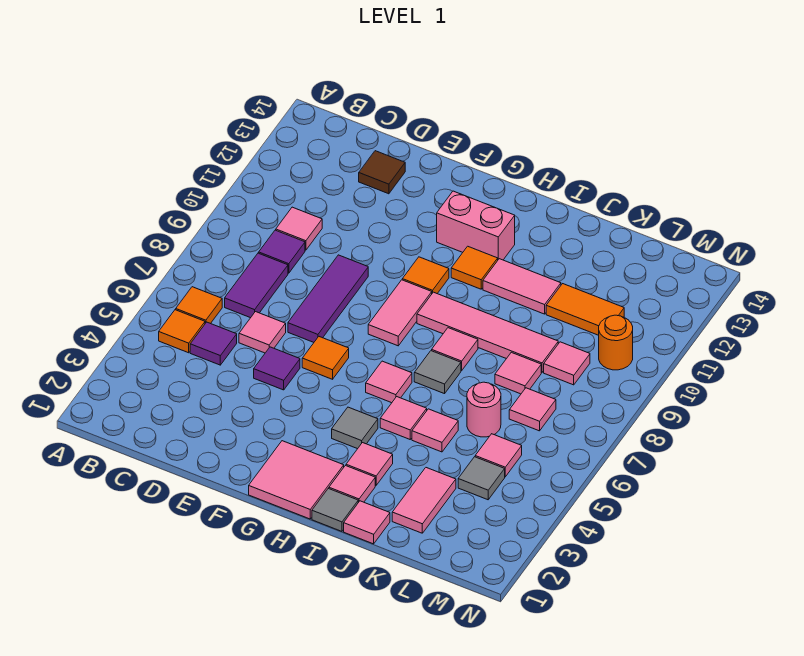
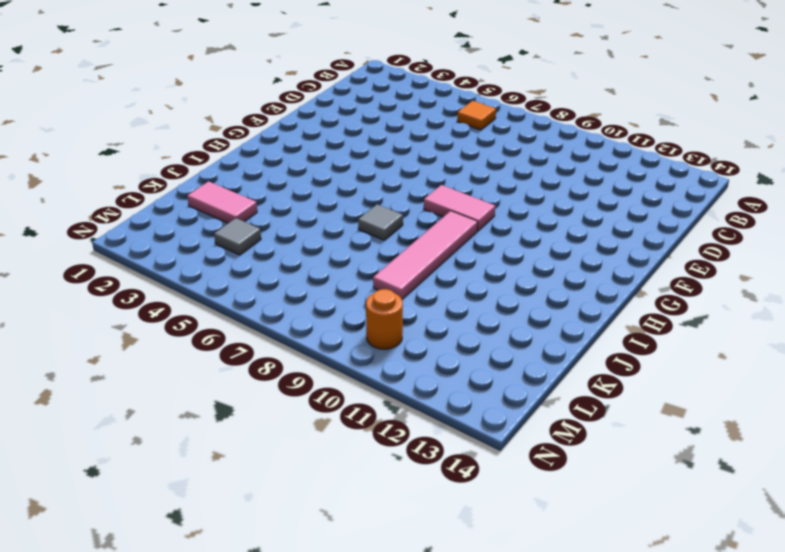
none -> orange 1x1 tile [159,310,205,353]
none -> purple 1x1 tile [190,322,237,365]
none -> purple 1x2 tile [225,253,288,318]
none -> purple 1x1 tile [259,230,305,273]

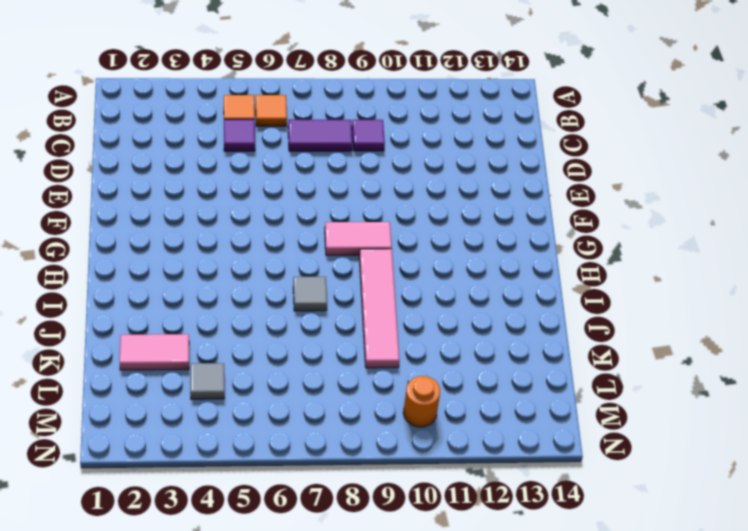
none -> pink 1x1 tile [276,207,322,250]
none -> pink 1x1 tile [239,312,286,353]
none -> brown 1x1 tile [359,151,405,194]
none -> purple 1x1 tile [254,347,300,390]

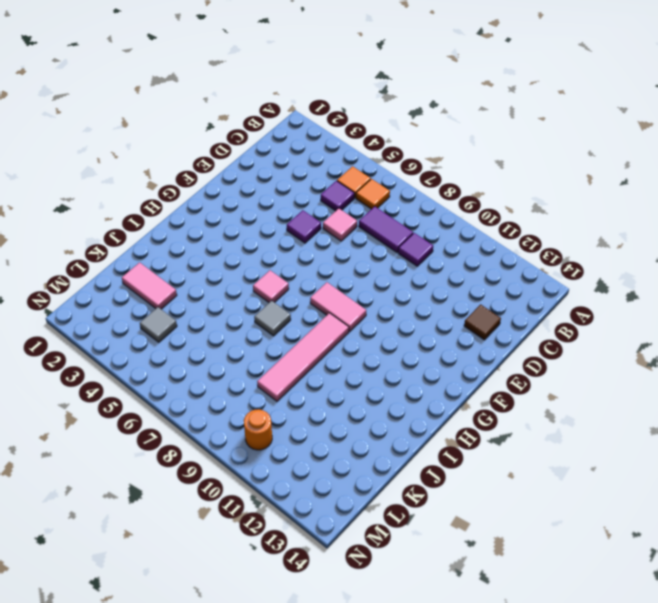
none -> pink 1x1 tile [276,207,322,250]
none -> purple 1x3 tile [288,255,368,342]
none -> orange 1x1 tile [302,337,349,379]
none -> pink 2x2 tile [249,441,344,519]

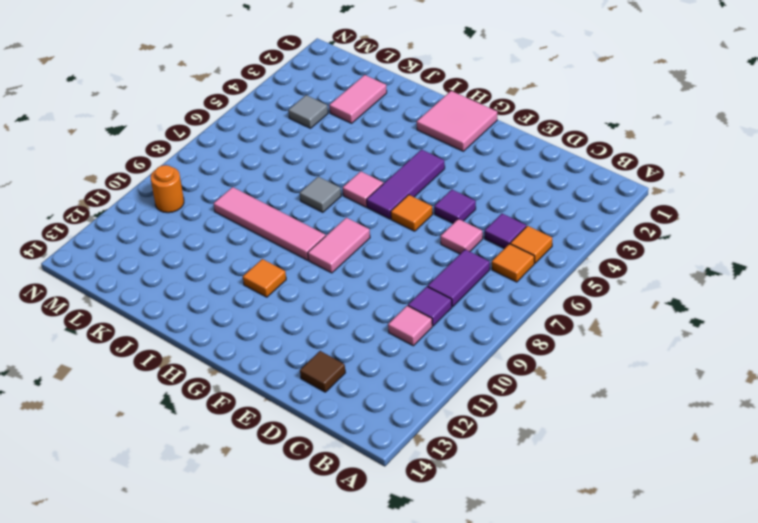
purple 1x3 tile [367,150,445,219] -> purple 1x3 tile moved to [288,255,368,342]
none -> orange 1x1 tile [402,257,449,293]
none -> pink 1x2 brick [437,191,515,260]
none -> grey 1x1 tile [332,407,378,449]
none -> grey 1x1 tile [312,488,358,531]

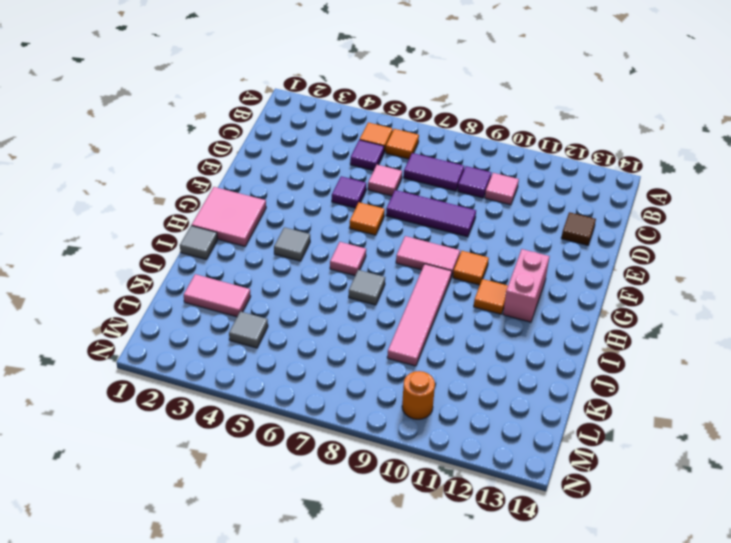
none -> pink 1x1 tile [329,466,375,502]
none -> pink 1x1 tile [346,443,393,485]
none -> pink 1x1 tile [380,397,427,439]
none -> pink 1x1 tile [432,328,478,371]

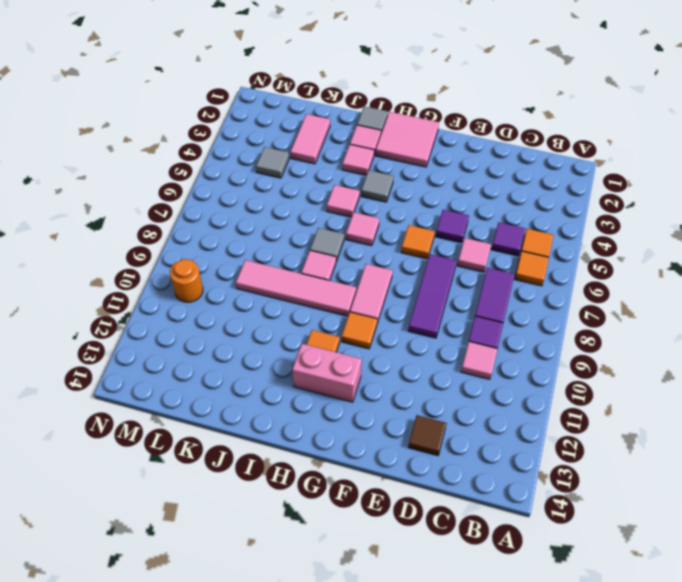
none -> pink 1x2 tile [483,259,561,314]
none -> pink 1x1 tile [344,501,390,544]
none -> pink 1x1 tile [412,409,458,452]
none -> pink 1x1 round brick [467,382,501,437]

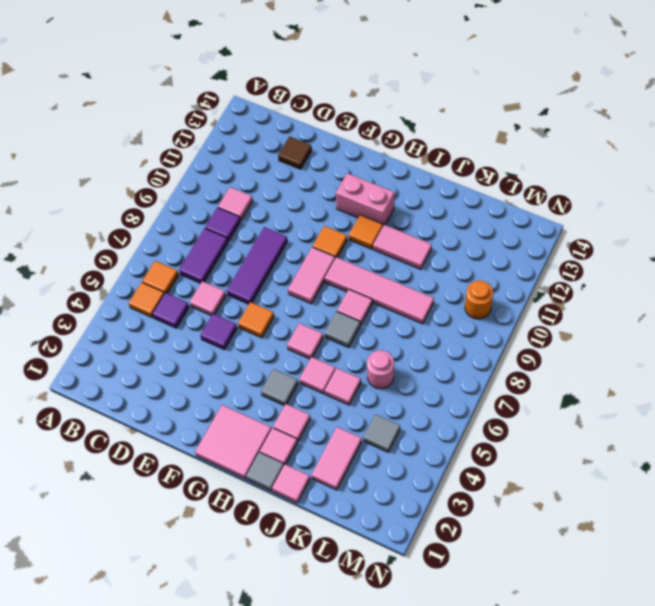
none -> pink 1x1 tile [495,352,541,394]
none -> orange 1x2 tile [546,284,624,335]
none -> pink 1x1 tile [475,434,522,477]
none -> pink 1x1 tile [509,388,556,431]

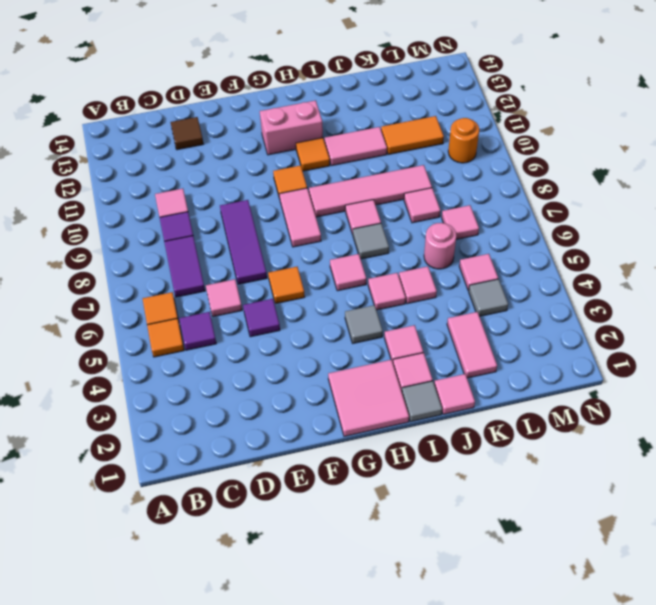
none -> pink 1x1 tile [544,342,590,385]

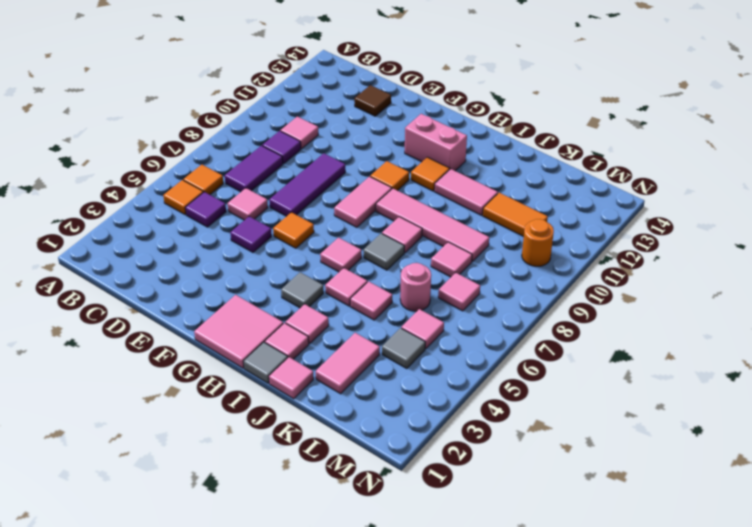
none -> pink 1x1 tile [544,342,590,385]

